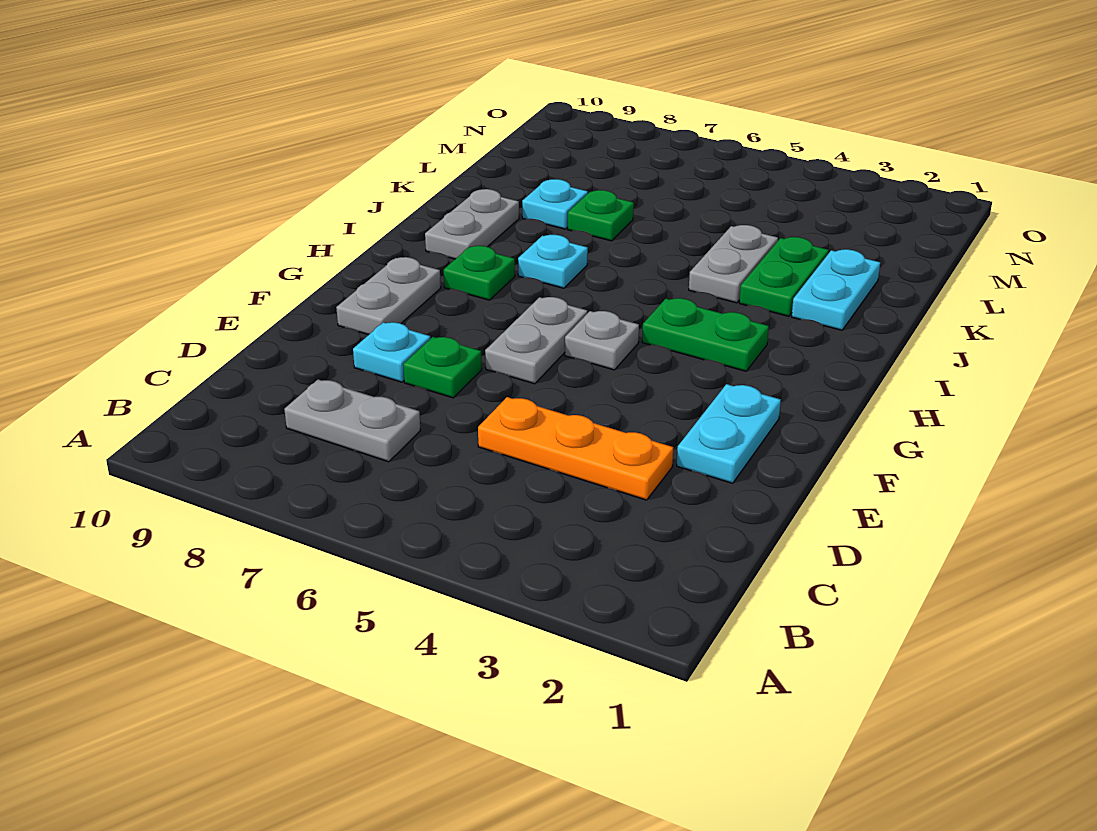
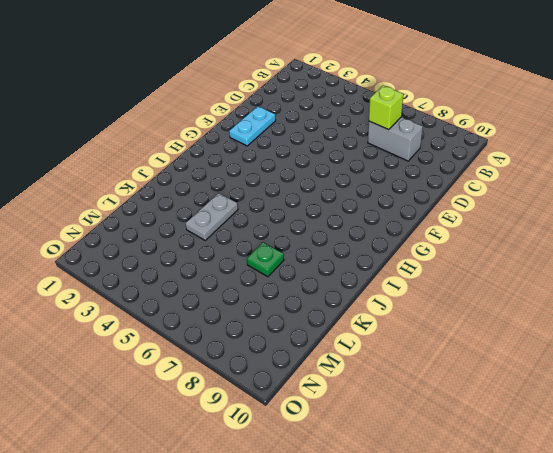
grey 1x2 brick [368,117,423,161] -> grey 1x2 plate [284,380,420,462]
lime 1x1 brick [369,86,403,130] -> none
none -> orange 1x3 plate [478,397,673,500]
none -> green 1x1 plate [403,337,482,398]
none -> cyan 1x1 plate [353,322,430,382]

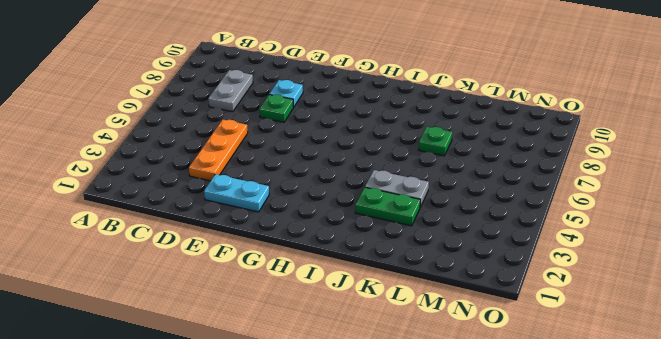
none -> grey 1x2 plate [485,297,587,384]
none -> grey 1x2 plate [336,257,441,335]
none -> grey 1x1 plate [565,311,639,370]

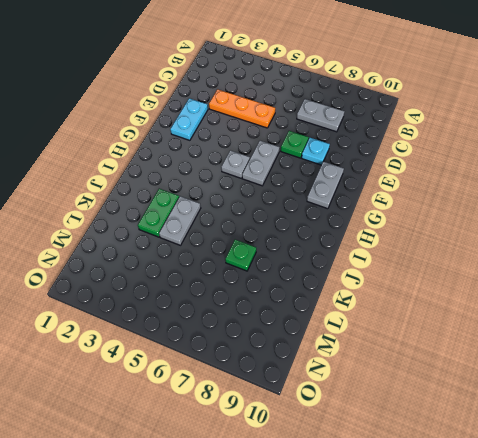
none -> green 1x2 plate [642,298,769,371]
none -> green 1x1 plate [444,246,515,300]
none -> cyan 1x1 plate [518,235,588,288]

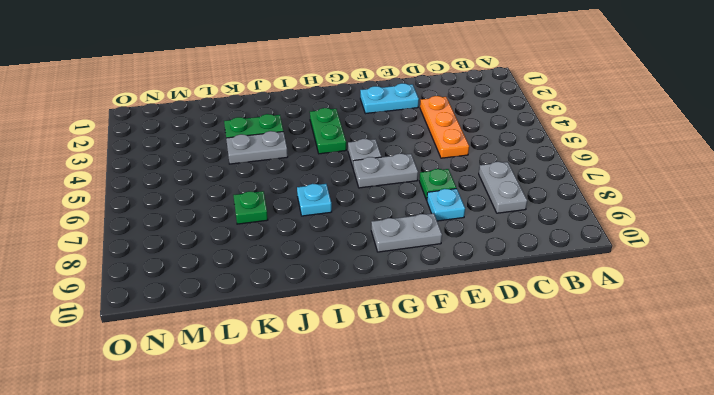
none -> green 1x1 plate [444,246,515,300]
none -> grey 1x2 plate [425,189,519,259]
none -> cyan 1x2 plate [792,249,880,330]

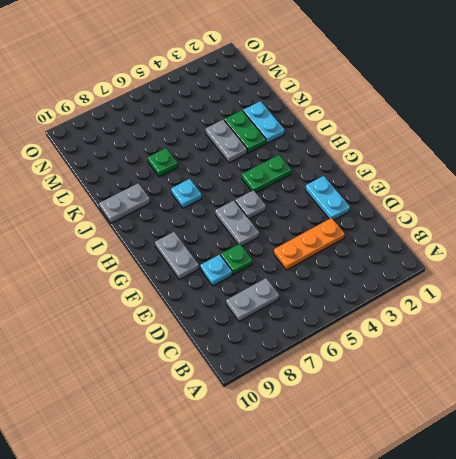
grey 1x2 plate [99,183,150,223] -> grey 1x2 plate turned to [425,189,519,259]
none -> green 1x1 plate [444,246,515,300]
none -> cyan 1x1 plate [522,179,588,229]

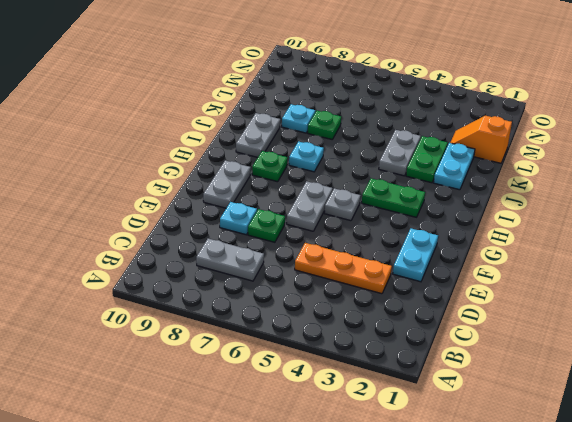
orange 1x2 slope [450,116,512,163] -> none

